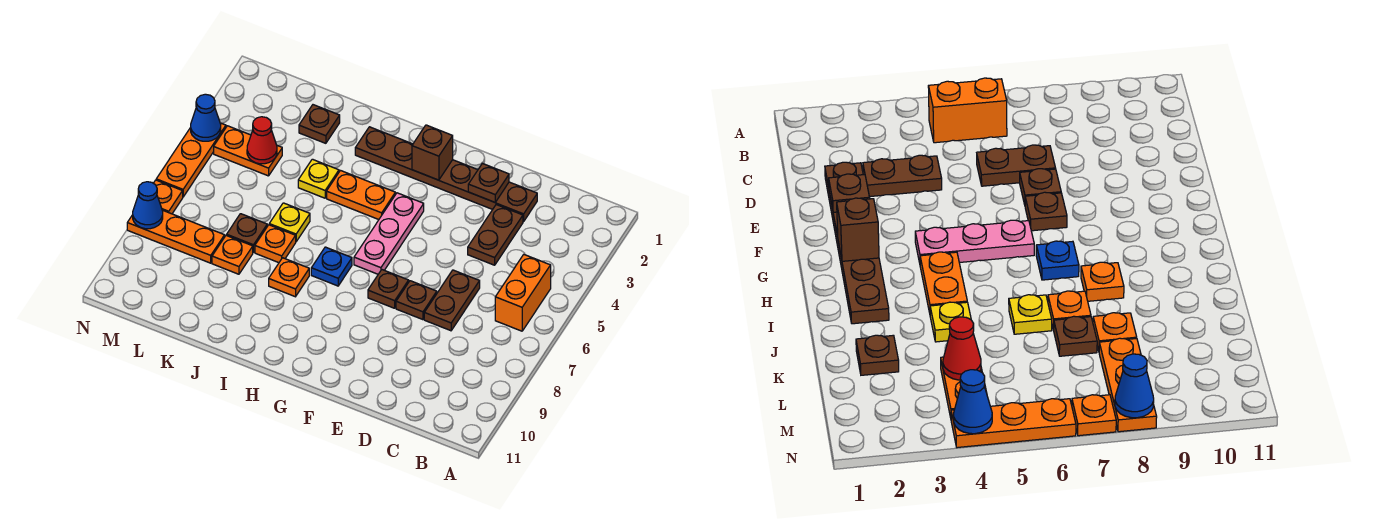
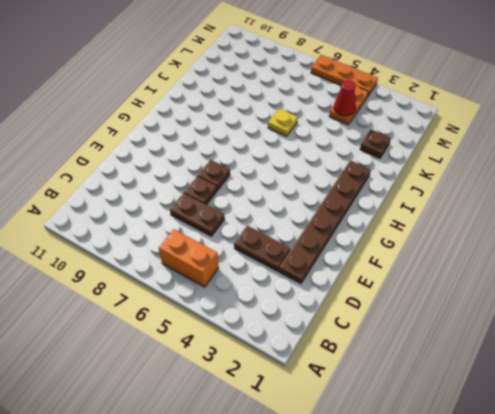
none -> pink 1x3 plate [354,193,424,274]
none -> orange 1x2 plate [327,171,395,220]
none -> blue 1x1 plate [311,247,352,286]

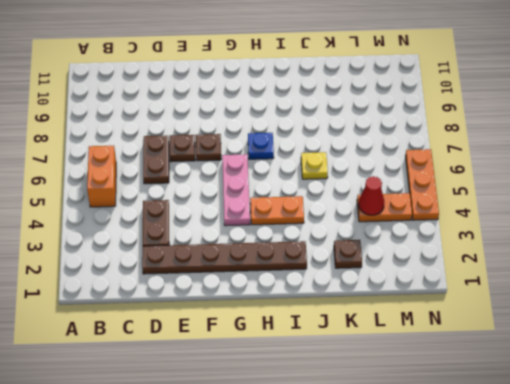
none -> orange 1x1 plate [269,258,309,297]
none -> yellow 1x1 plate [298,159,339,198]
none -> orange 1x1 plate [255,225,296,263]

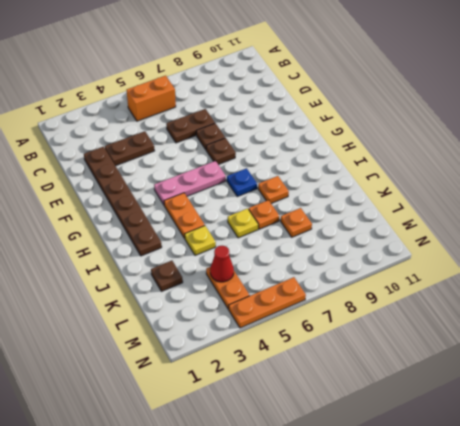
none -> brown 1x1 plate [227,214,267,252]
none -> orange 1x3 plate [127,210,225,263]
none -> orange 1x1 plate [154,180,183,214]

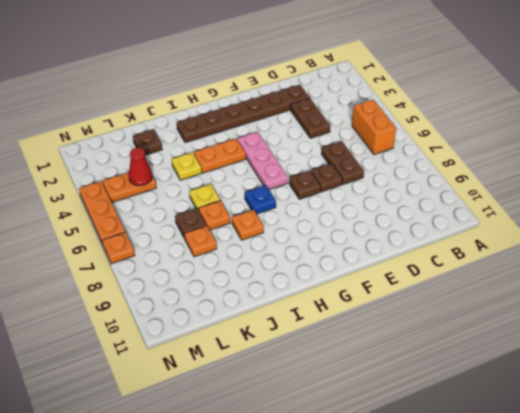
none -> orange 1x3 plate [127,210,225,263]
none -> brown 1x1 plate [468,163,509,202]
none -> brown 1x1 brick [412,125,453,180]

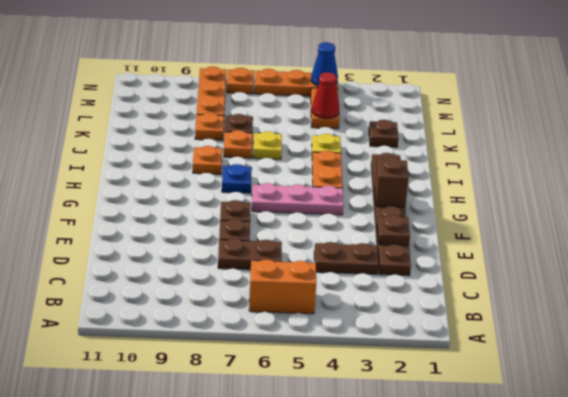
none -> blue 1x1 cone [133,182,163,229]

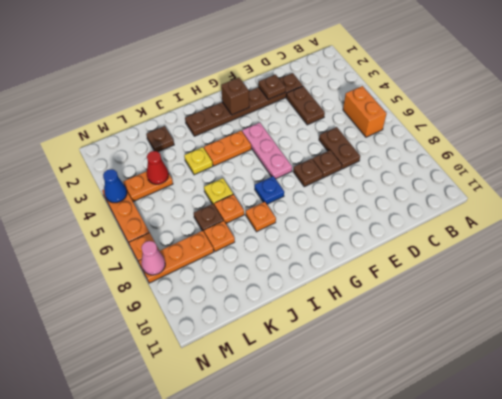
pink 1x1 cone [141,241,165,275] -> blue 1x1 cone [133,182,163,229]

